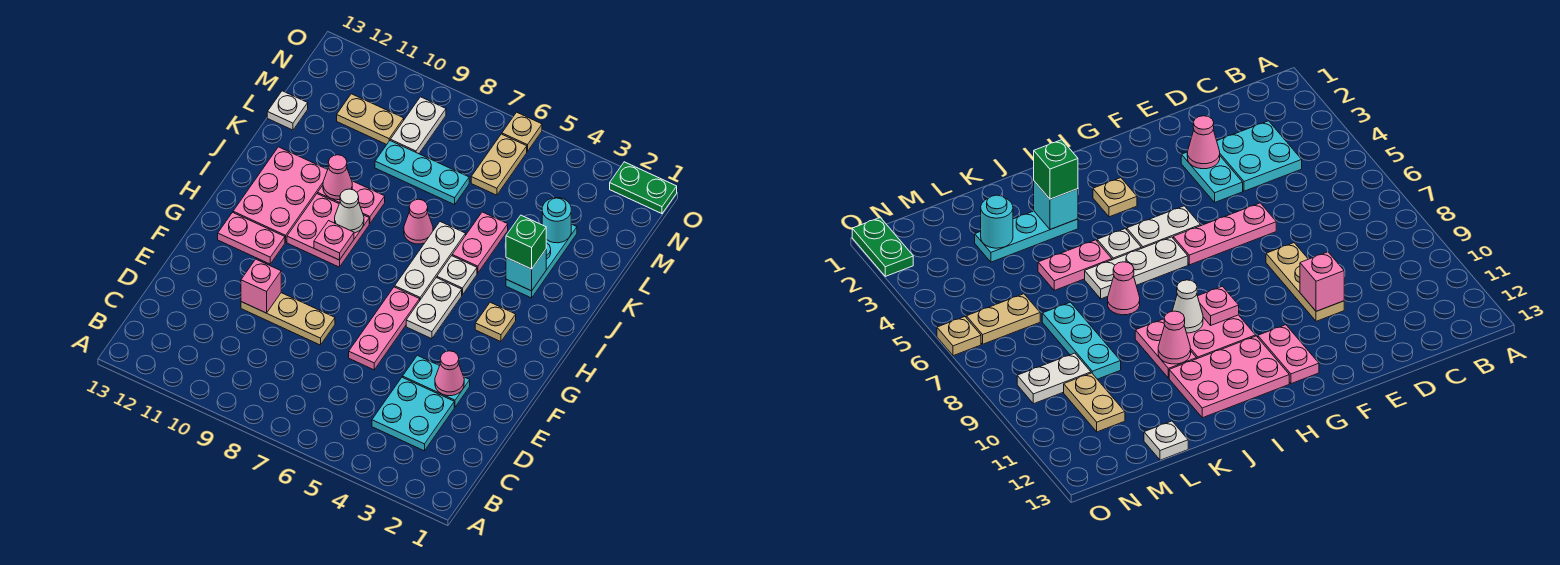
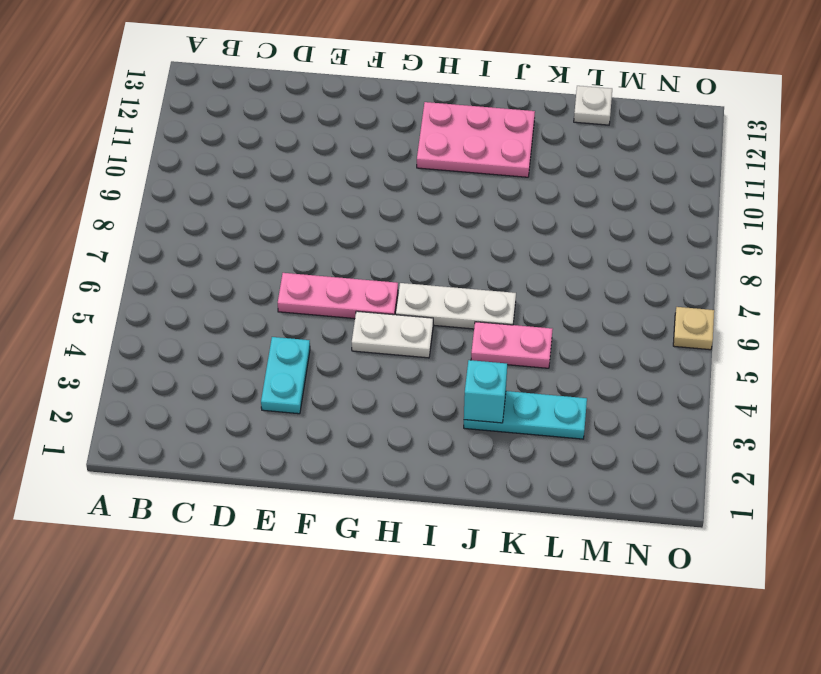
none -> cyan 2x2 plate [372,377,454,451]
none -> tan 1x3 plate [241,293,335,345]
none -> pink 1x2 plate [218,213,285,264]
none -> tan 1x1 plate [475,302,516,342]

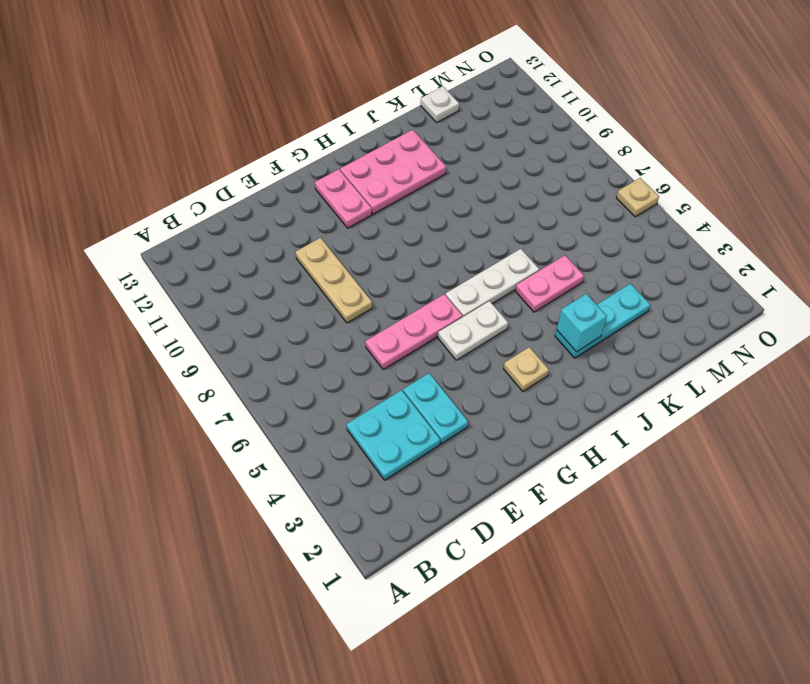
none -> pink 2x2 plate [287,194,369,267]
none -> white 1x1 plate [437,256,477,295]
none -> pink 1x1 cone [404,199,433,244]
none -> pink 1x2 plate [318,181,385,223]

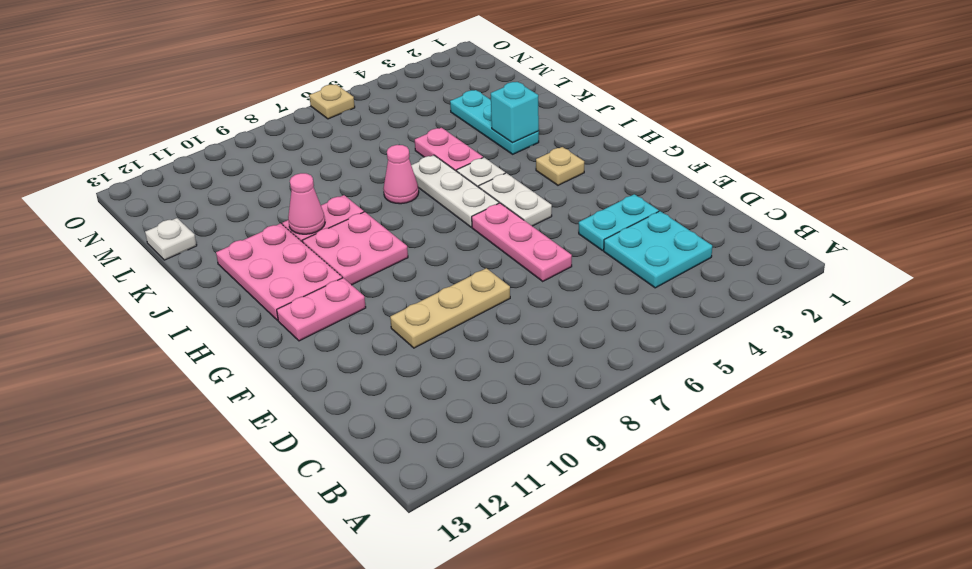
none -> cyan 1x3 plate [375,141,469,205]
none -> tan 1x2 plate [471,134,527,195]
none -> white 1x2 plate [390,97,446,154]
none -> tan 1x2 plate [337,94,404,145]

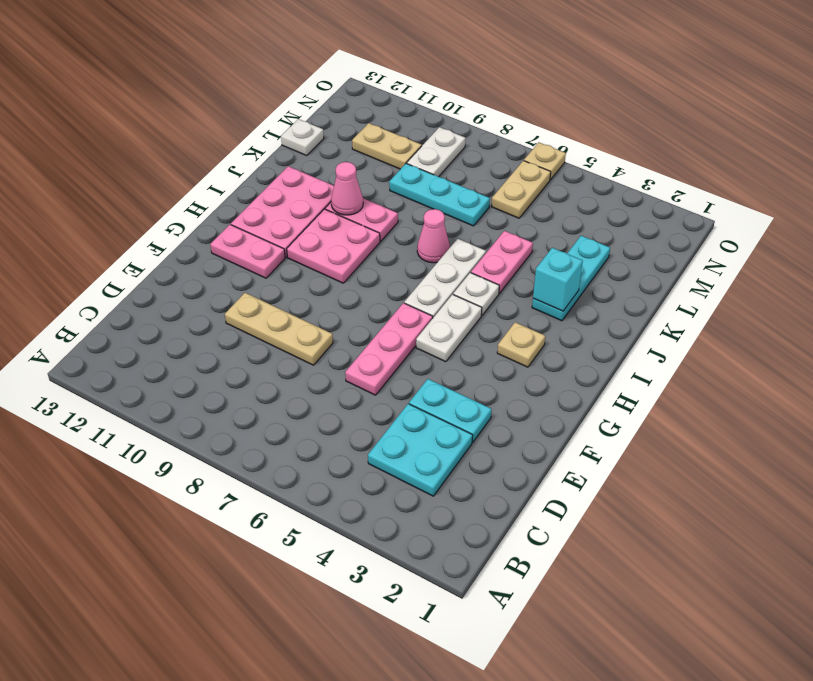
none -> green 1x2 plate [610,162,677,214]
none -> pink 1x1 cone [435,351,464,396]
none -> pink 1x1 brick [241,259,281,313]
none -> pink 1x1 plate [314,221,354,260]

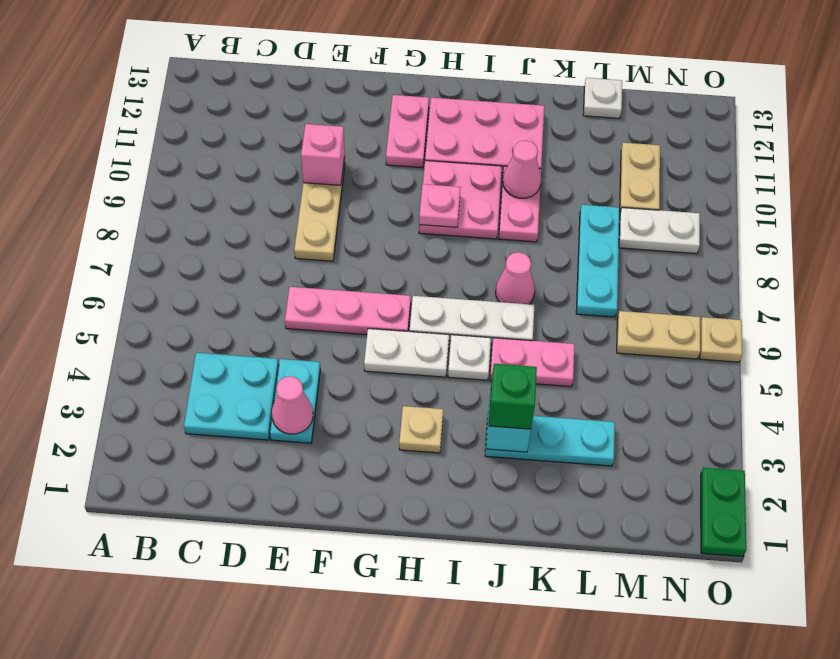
none -> white 1x1 cone [335,189,364,233]
none -> cyan 1x1 round brick [542,198,571,243]

